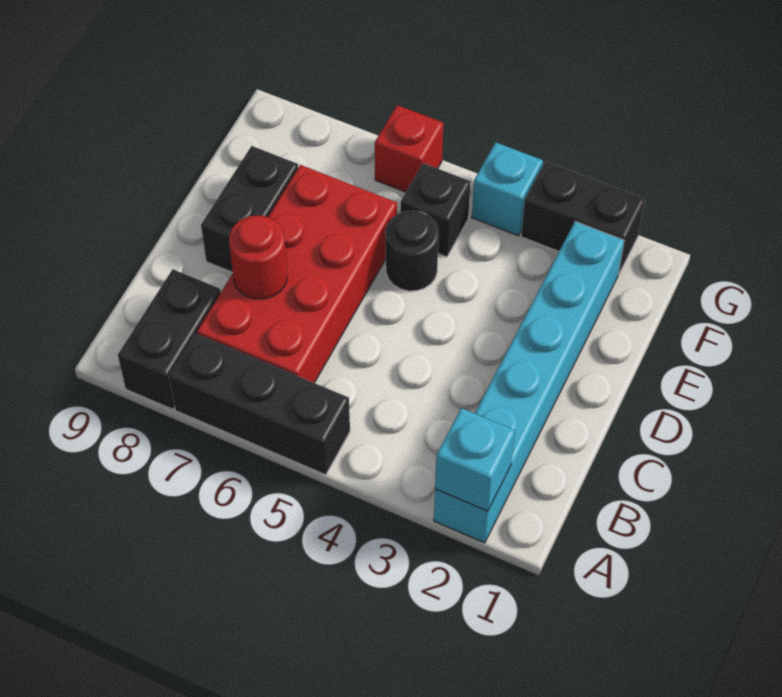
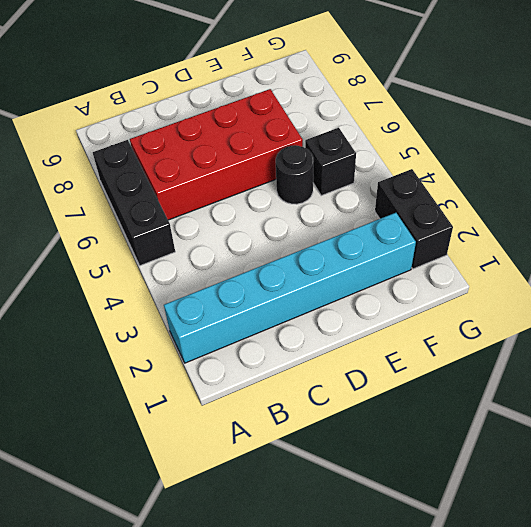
none -> black 1x2 brick [118,269,221,409]
none -> black 1x2 brick [201,146,298,273]
none -> cyan 1x1 brick [472,142,543,236]

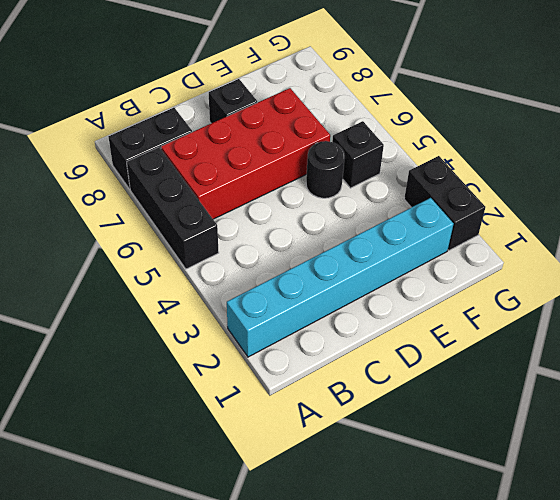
black 1x1 brick [209,79,257,123] -> black 1x2 brick [201,146,298,273]
none -> cyan 1x1 brick [472,142,543,236]
none -> red 1x1 brick [375,105,443,192]
none -> cyan 1x1 brick [435,408,515,511]

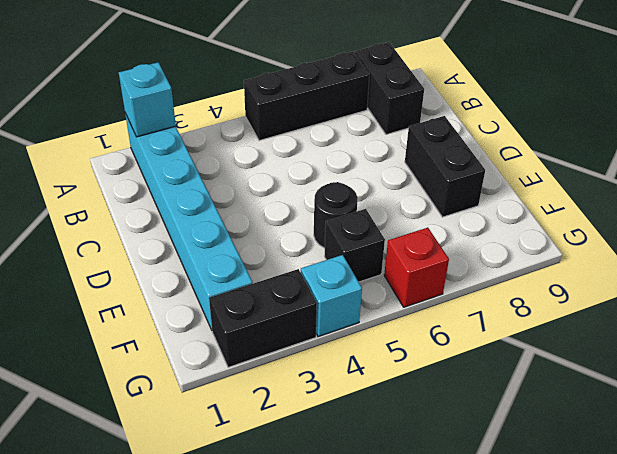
none -> red 2x4 brick [197,165,397,383]
none -> red 1x1 round brick [229,215,287,299]

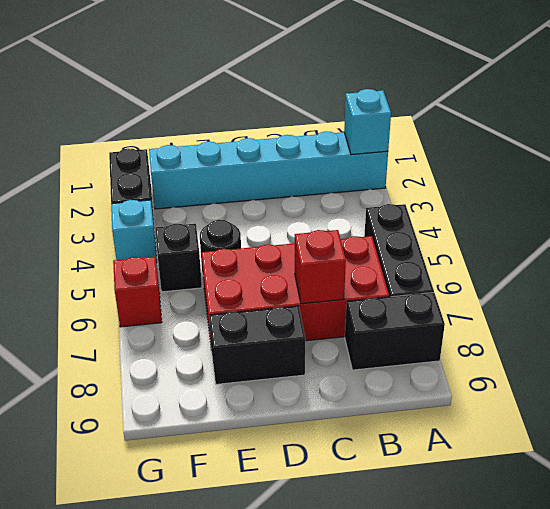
red 1x1 brick [295,230,346,304] -> red 1x1 round brick [229,215,287,299]

